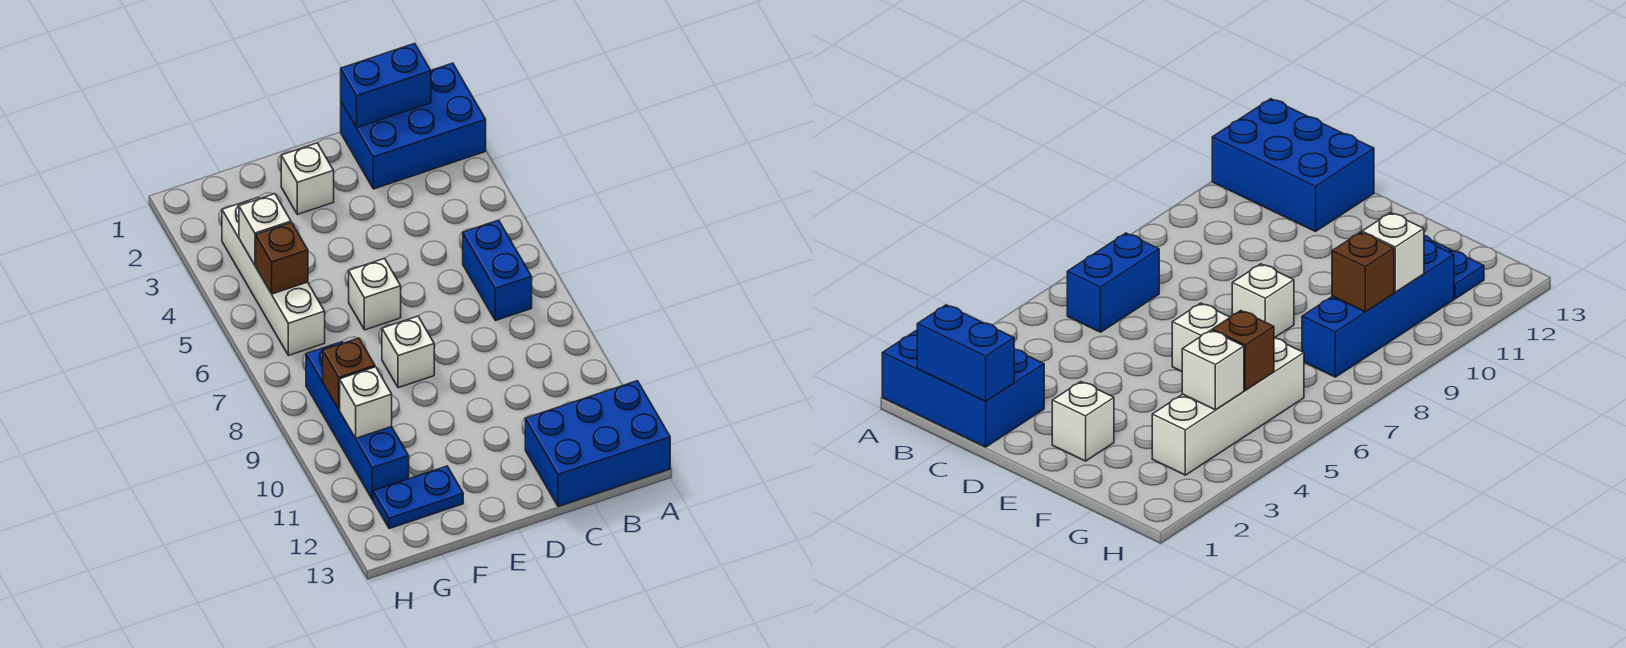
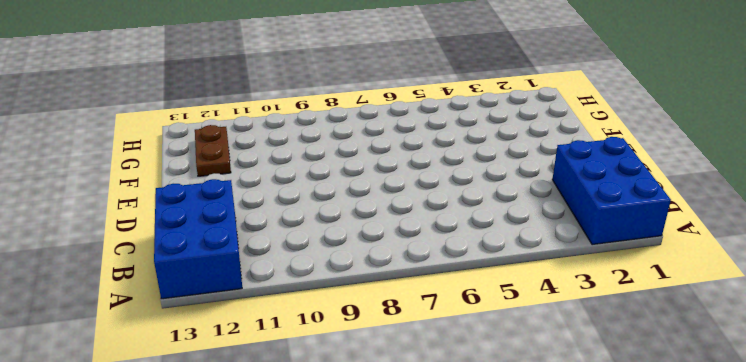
brown 1x2 plate [195,125,231,176] -> blue 1x2 plate [373,466,463,529]
none -> blue 1x2 brick [463,220,532,321]
none -> white 1x1 brick [281,143,334,214]
none -> white 1x1 brick [349,259,401,330]

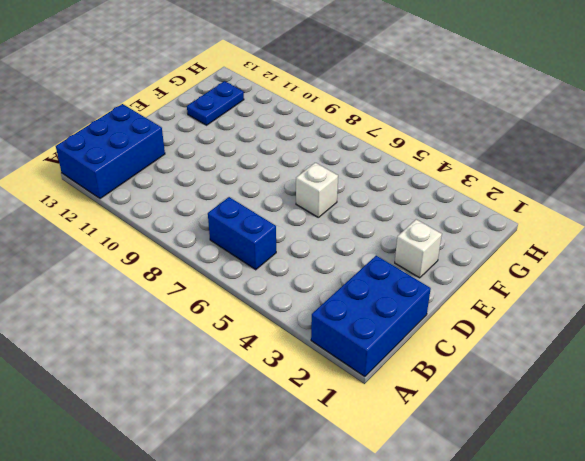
none -> white 1x1 brick [382,316,434,388]
none -> white 1x4 brick [222,197,325,355]
none -> blue 1x4 brick [306,342,409,500]

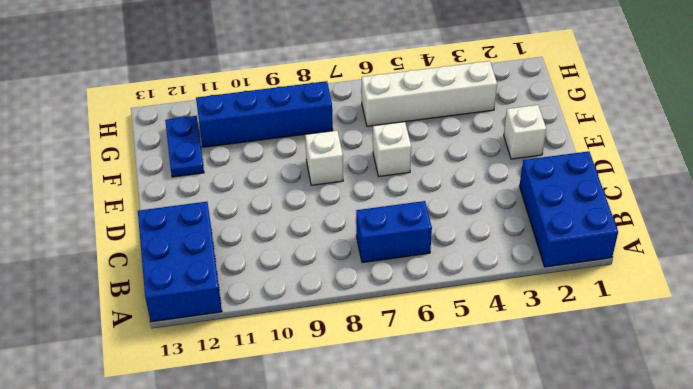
none -> blue 1x2 brick [341,43,431,128]
none -> white 1x1 brick [239,194,291,265]
none -> brown 1x1 brick [256,223,308,294]

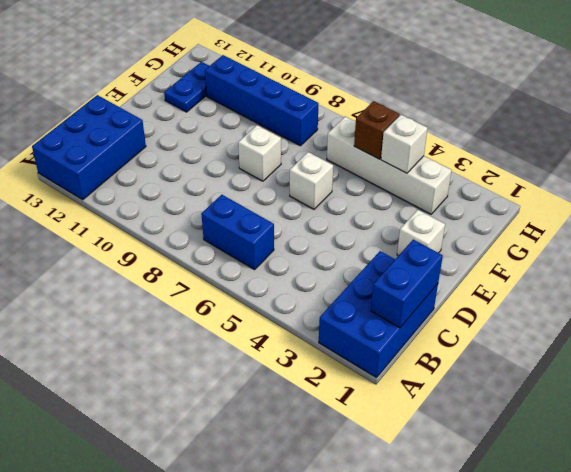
none -> brown 1x1 brick [323,338,375,409]
none -> white 1x1 brick [340,367,392,438]

